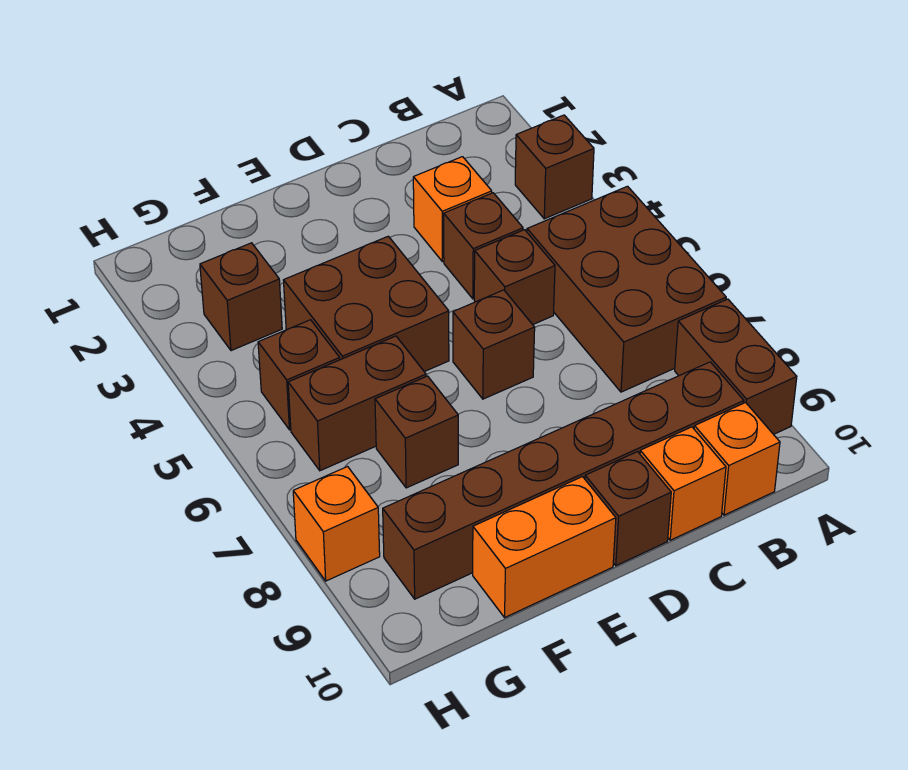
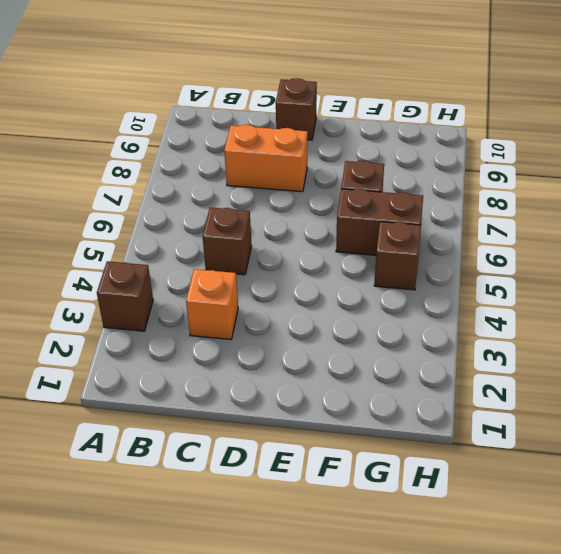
orange 1x2 brick [224,125,308,192] -> orange 1x2 brick moved to [473,477,616,617]
none -> brown 2x3 brick [527,186,726,392]
none -> brown 1x2 brick [675,299,797,434]
none -> brown 1x6 brick [383,362,744,599]

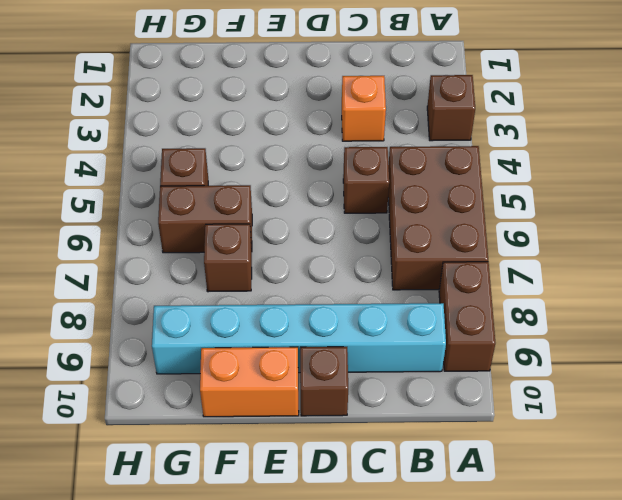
cyan 1x6 brick [152,303,446,374] -> brown 1x6 brick [383,362,744,599]
none -> orange 1x1 brick [694,403,780,515]
none -> brown 1x1 brick [444,193,523,299]
none -> orange 1x1 brick [640,427,726,540]

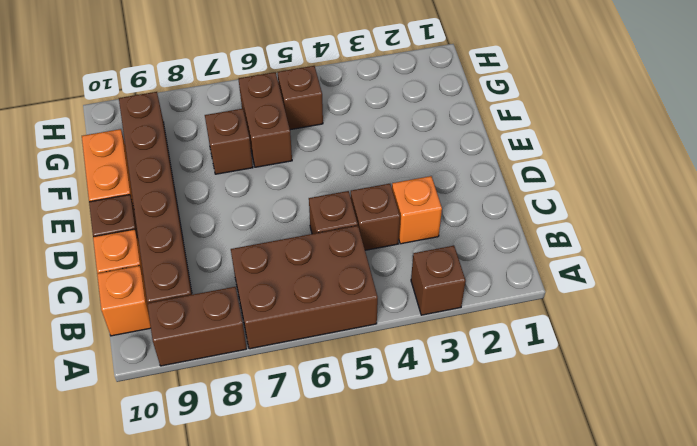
none -> brown 1x1 brick [453,290,535,399]
none -> brown 2x2 brick [283,236,449,372]
none -> brown 1x1 brick [200,243,282,351]

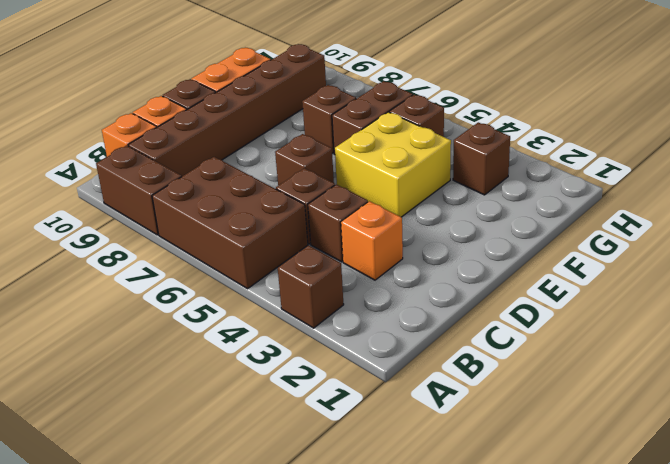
yellow 2x2 brick [335,112,451,217] -> brown 2x2 brick [283,236,449,372]
none -> orange 1x1 brick [293,467,380,581]

